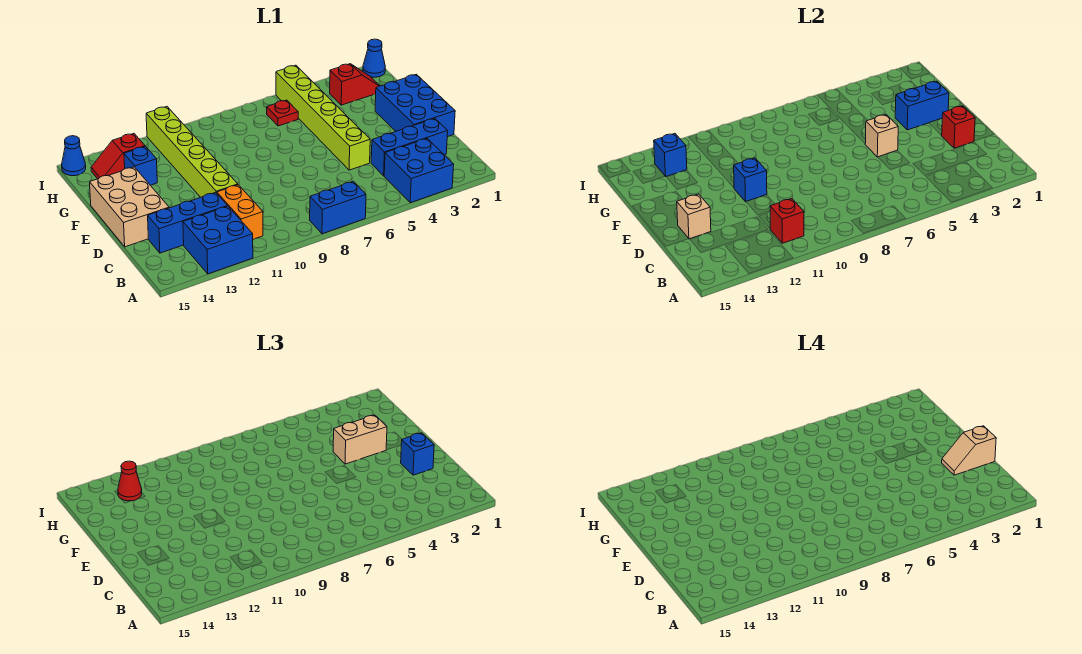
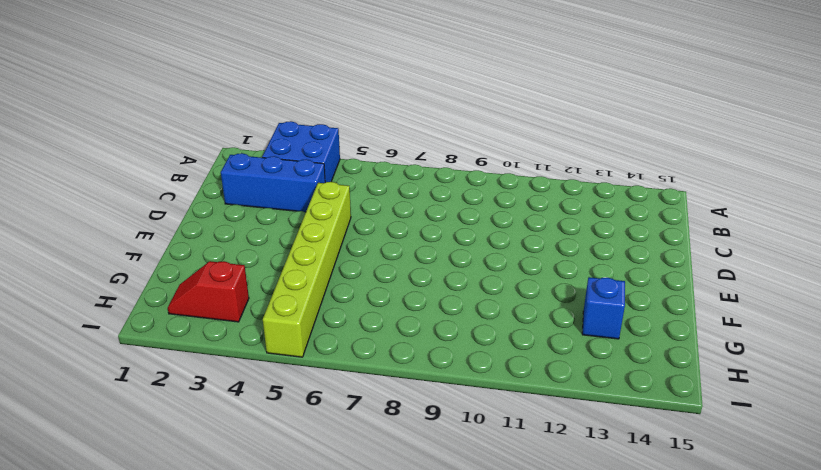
none -> blue 1x2 brick [310,181,366,234]
none -> blue 2x2 brick [183,206,253,274]
none -> orange 1x2 brick [217,185,263,239]

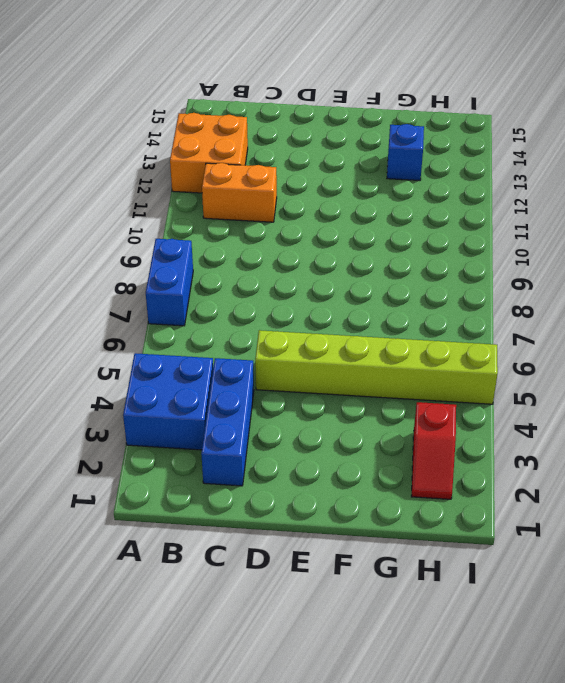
orange 2x2 brick [170,113,248,193] -> blue 2x2 brick [183,206,253,274]
none -> blue 1x3 brick [148,192,227,253]
none -> blue 2x3 brick [375,74,455,137]
none -> lime 1x6 brick [146,107,238,197]

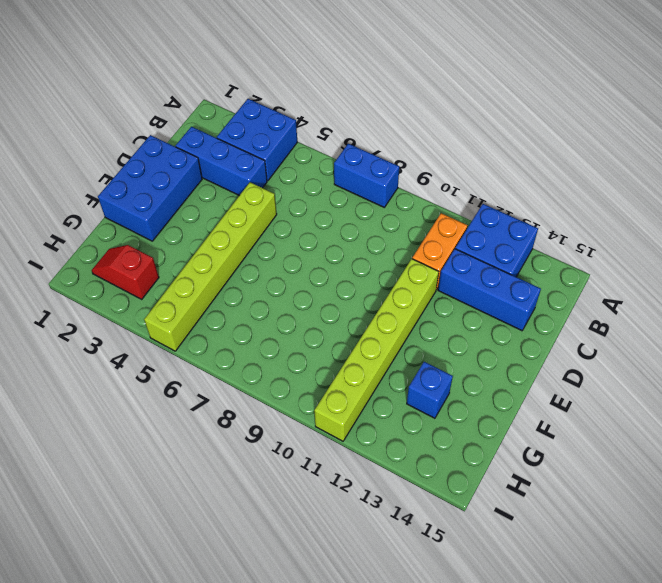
none -> tan 2x3 brick [90,167,169,247]
none -> red 1x1 plate [267,100,298,126]
none -> red 1x2 slope [91,134,145,179]

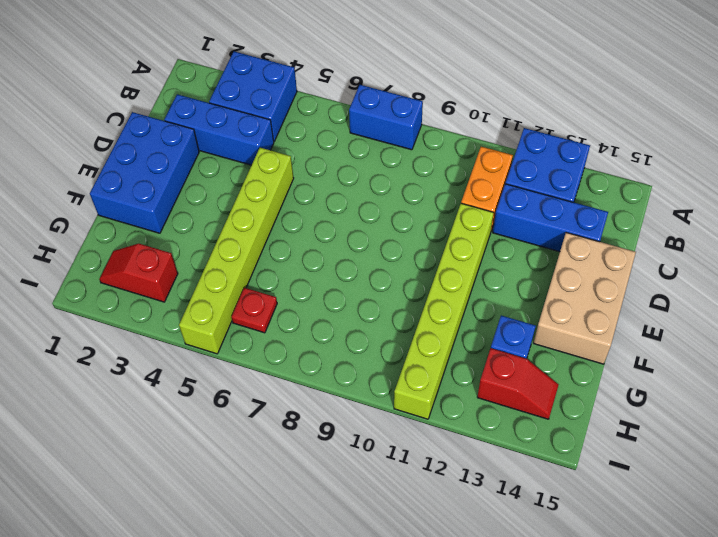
none -> blue 1x1 cone [363,39,385,77]
none -> blue 1x1 cone [62,136,86,176]
none -> red 1x1 brick [770,199,804,243]

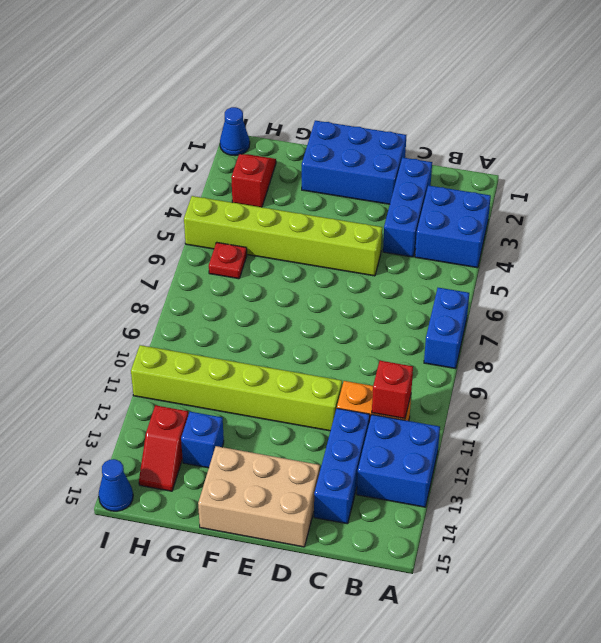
none -> red 1x1 brick [941,106,975,148]
none -> tan 1x1 brick [677,194,711,239]
none -> tan 1x1 brick [865,115,898,157]

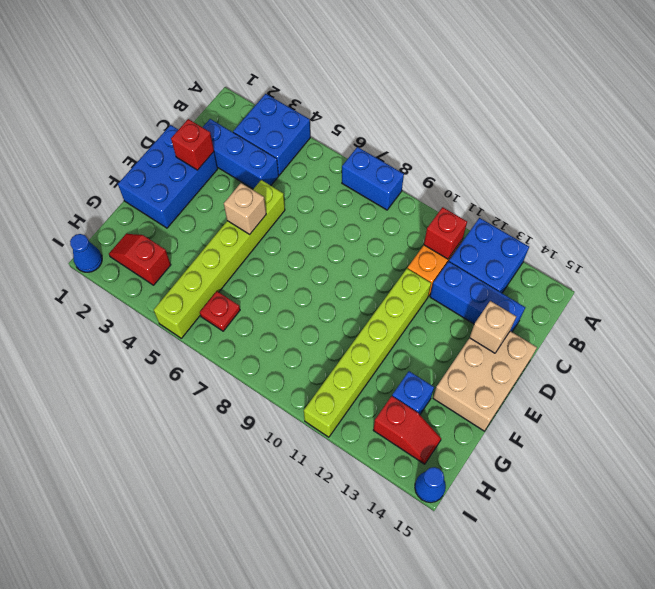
none -> blue 1x1 brick [734,158,767,202]
none -> blue 1x2 brick [895,81,949,130]
none -> blue 1x1 brick [654,134,687,176]

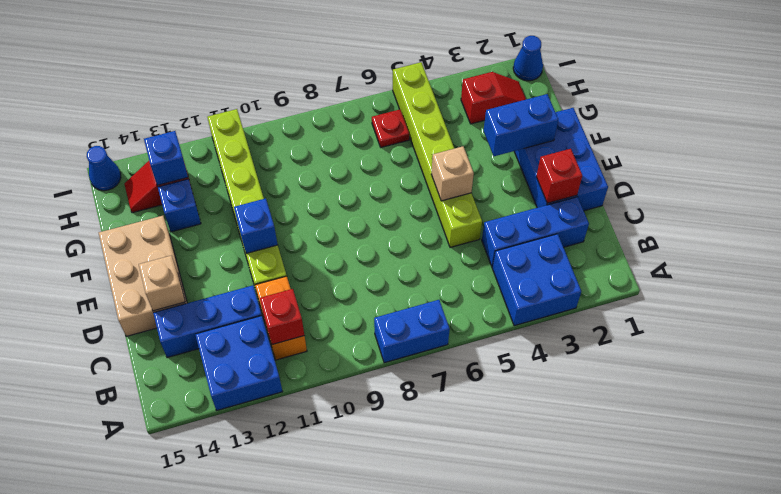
none -> blue 1x1 brick [401,433,434,475]
none -> tan 1x2 brick [333,415,387,464]
none -> red 1x1 cone [118,461,142,501]

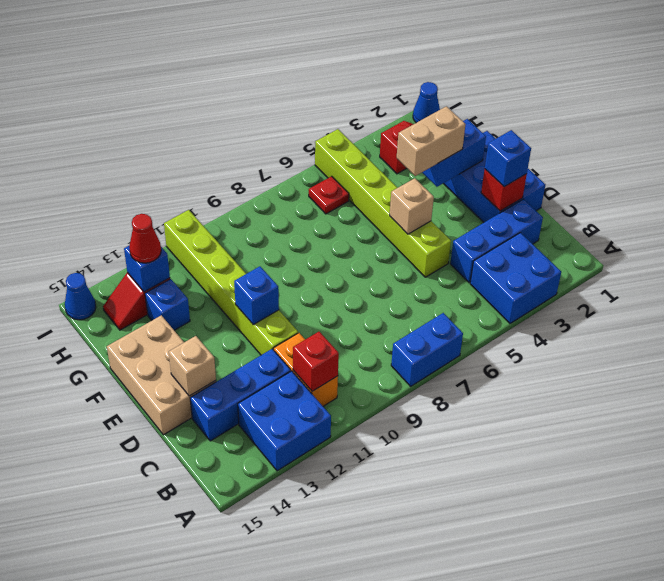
none -> tan 1x2 slope [942,426,996,475]

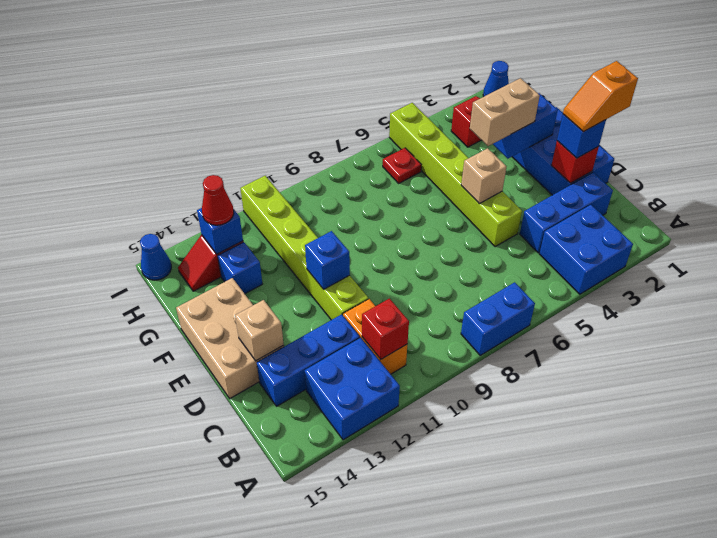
orange 1x2 slope [563,61,638,132] -> tan 1x2 slope [942,426,996,475]

